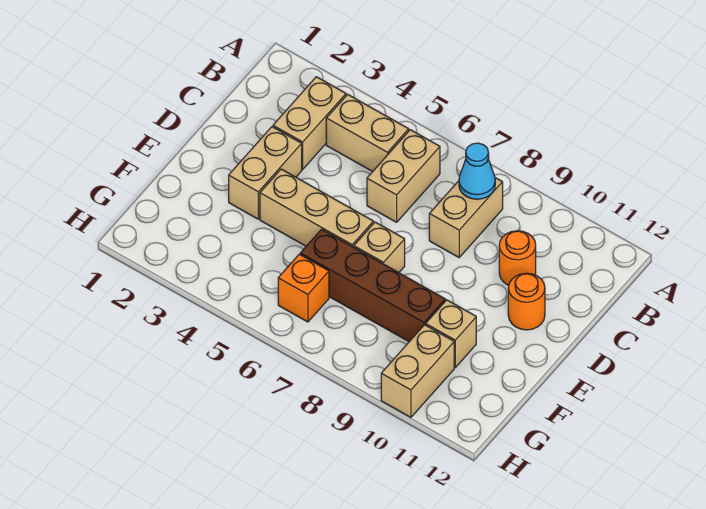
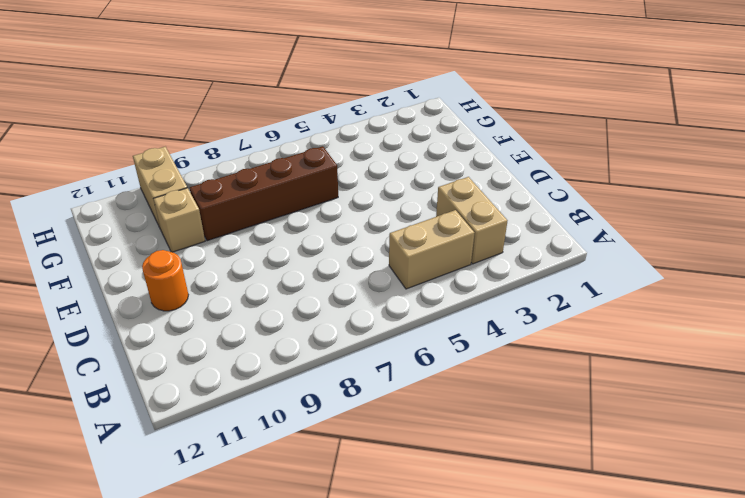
none -> tan 1x2 brick [367,130,440,222]
none -> tan 1x2 brick [429,178,503,257]
none -> orange 1x1 round brick [499,231,536,285]

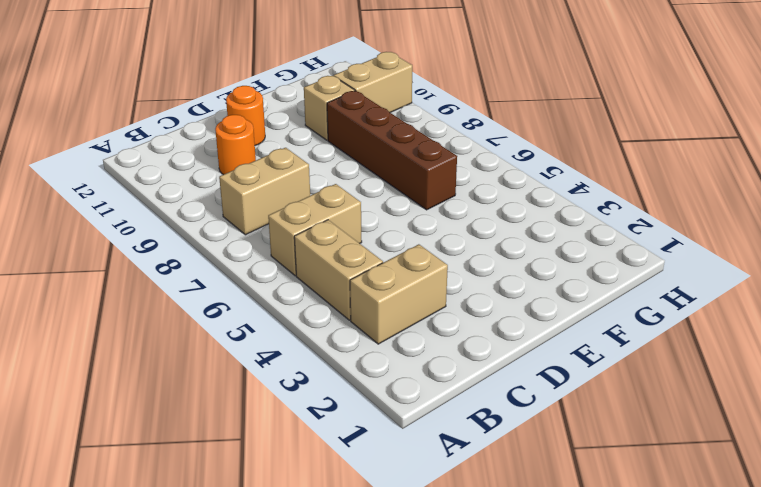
none -> tan 1x2 brick [229,127,302,219]
none -> tan 1x3 brick [260,169,373,247]
none -> tan 1x1 brick [354,222,405,273]

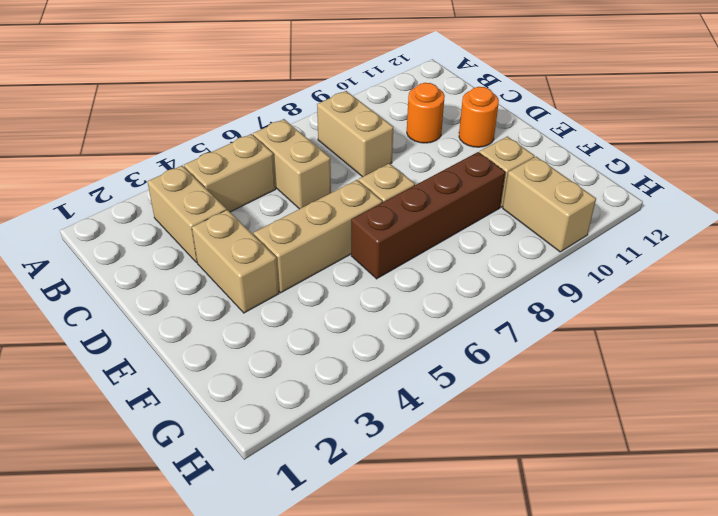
none -> orange 1x1 brick [278,254,329,322]
none -> cyan 1x1 cone [459,143,495,199]

